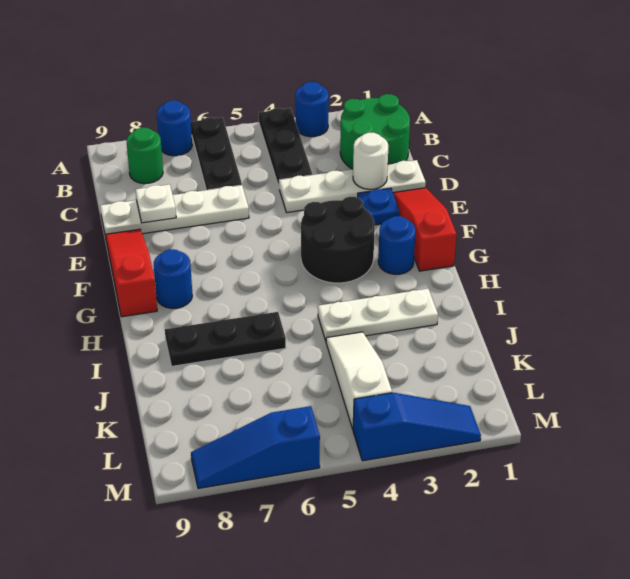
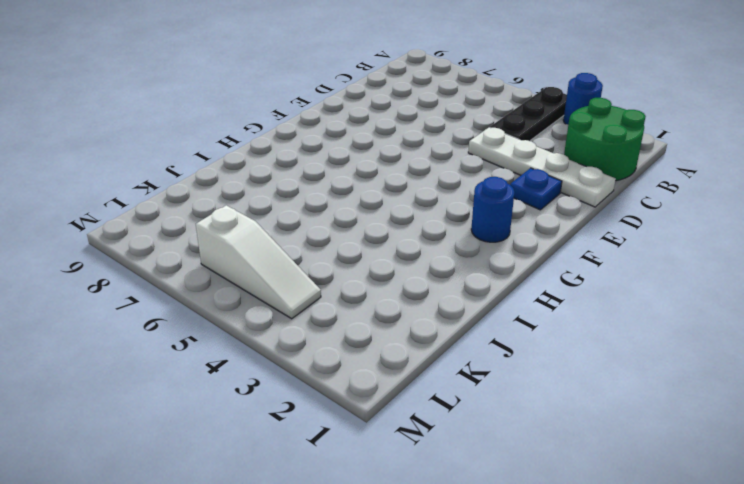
white 1x3 slope [196,205,321,319] -> white 1x3 slope turned to [326,332,392,429]
none -> black 1x3 plate [191,117,242,190]
none -> blue 1x1 round brick [157,100,192,156]
none -> green 1x1 round brick [127,127,163,184]

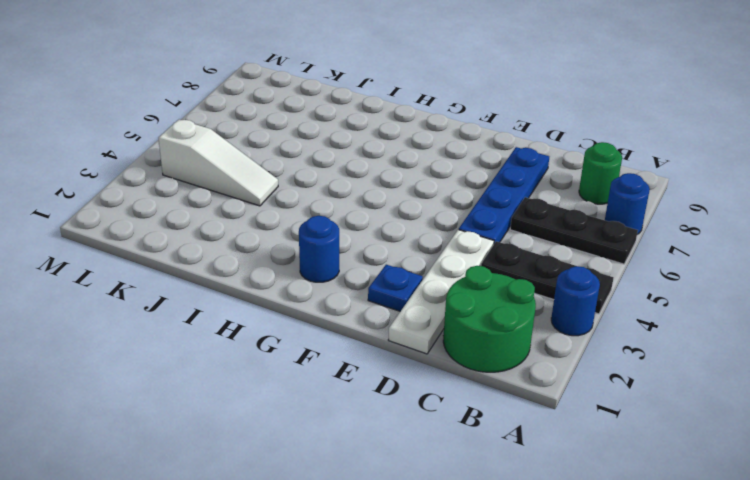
blue 1x4 plate [459,147,549,244] -> white 1x4 plate [100,185,249,237]
none -> red 1x3 slope [393,188,456,271]
none -> red 1x3 slope [106,229,157,317]
none -> black 2x2 round brick [301,197,375,283]

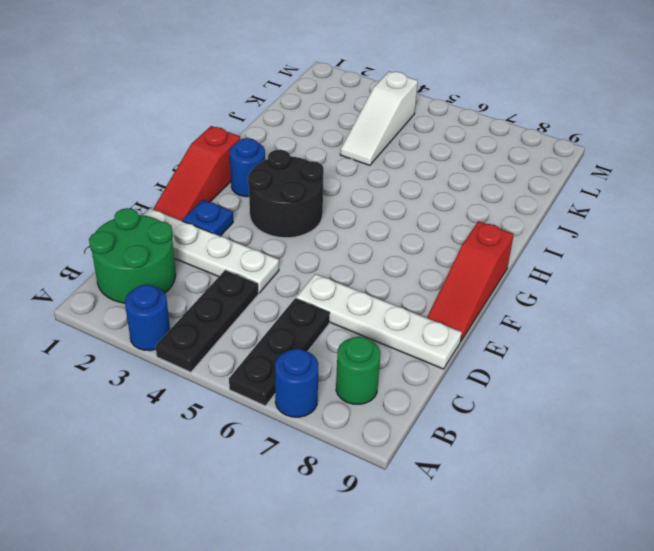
none -> blue 1x1 round brick [154,249,192,308]
none -> white 1x3 plate [318,289,438,341]
none -> black 1x3 plate [165,312,286,366]

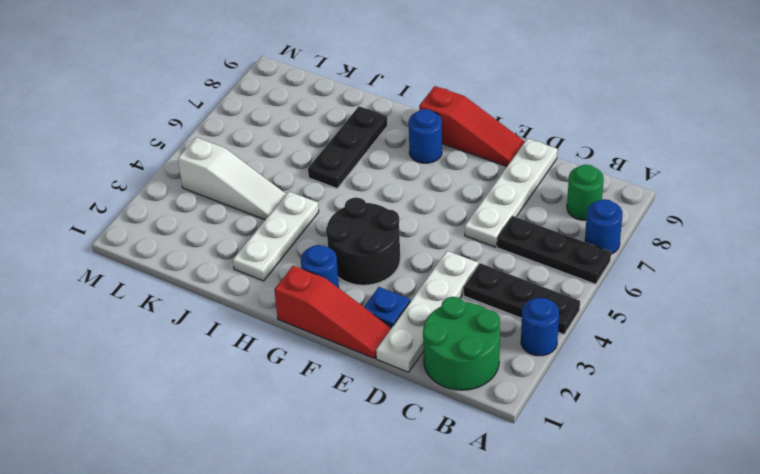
none -> blue 1x3 slope [353,393,481,461]
none -> blue 1x3 slope [191,406,320,488]
none -> white 1x1 round brick [353,133,388,189]

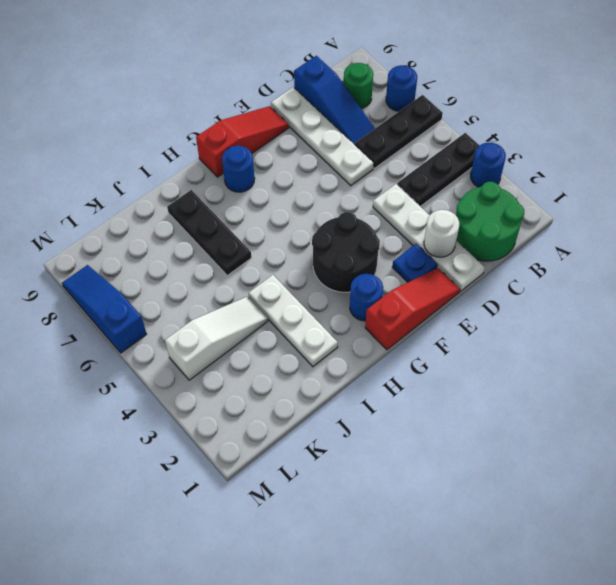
blue 1x3 slope [294,56,375,145] -> blue 1x3 slope moved to [353,393,481,461]
none -> white 1x1 plate [136,184,176,223]

